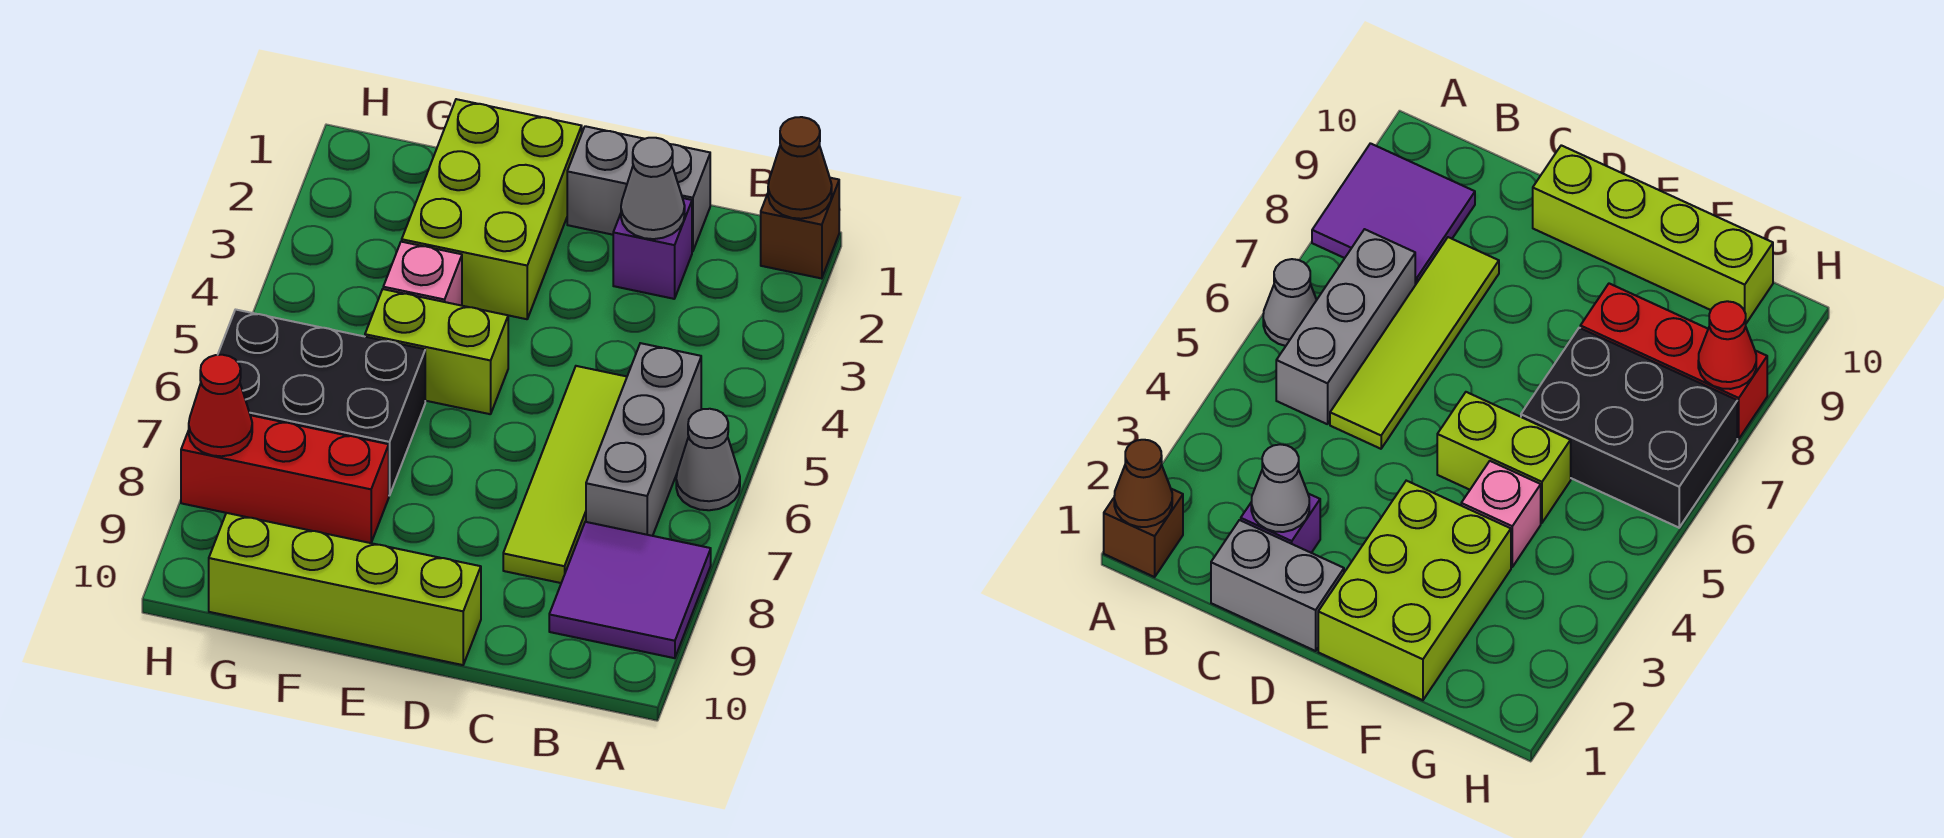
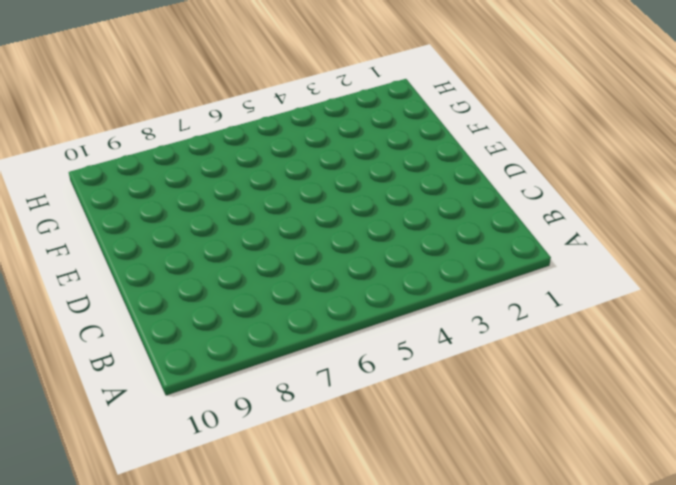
none -> brown 1x1 brick [761,178,839,279]
none -> grey 1x1 cone [676,409,740,510]
none -> purple 2x2 tile [549,522,711,658]

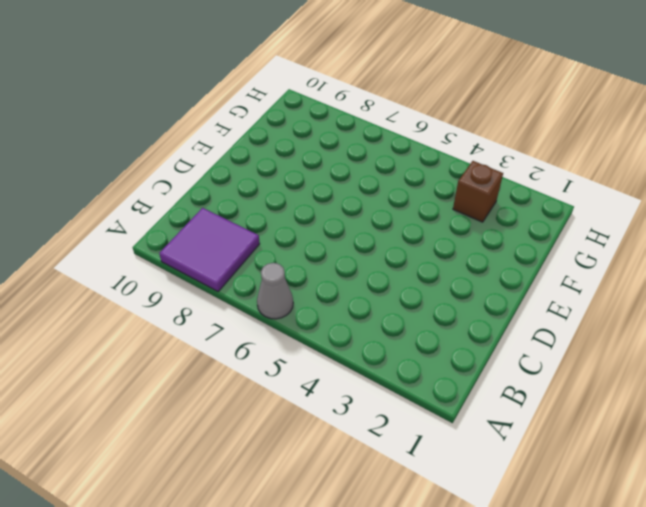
brown 1x1 brick [453,161,503,222] -> brown 1x1 brick moved to [761,178,839,279]
none -> grey 1x3 brick [586,343,701,536]
none -> grey 1x2 brick [567,126,710,251]
none -> purple 1x1 brick [613,198,692,299]

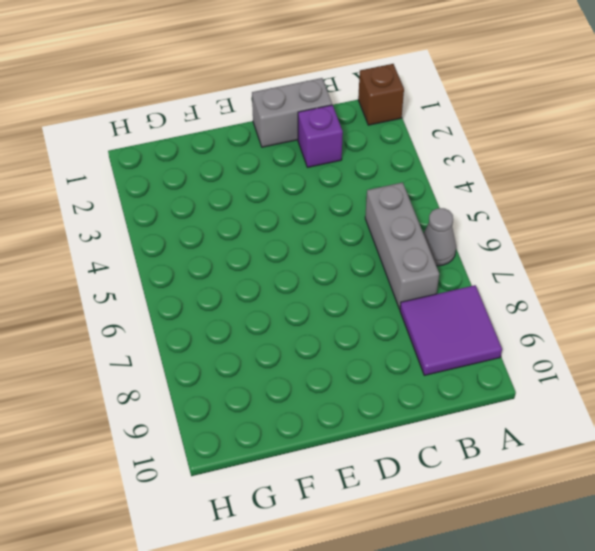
none -> lime 1x4 tile [503,366,627,583]
none -> lime 1x4 brick [209,513,481,665]
none -> lime 2x3 brick [402,99,582,319]

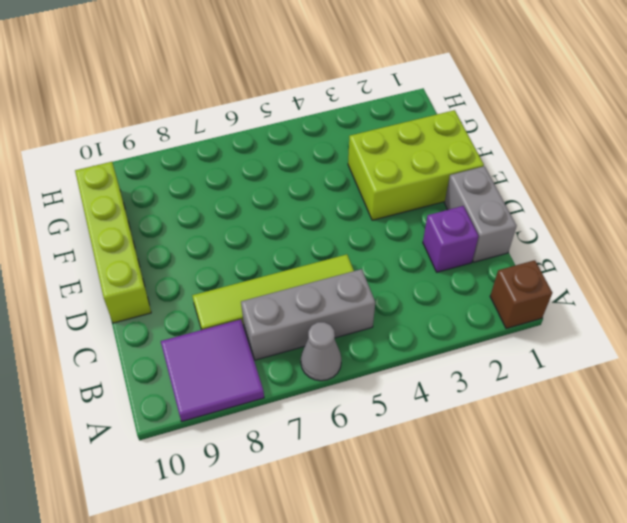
none -> lime 1x2 brick [365,289,508,414]
none -> pink 1x1 brick [383,242,462,306]
none -> black 2x3 brick [218,310,425,495]

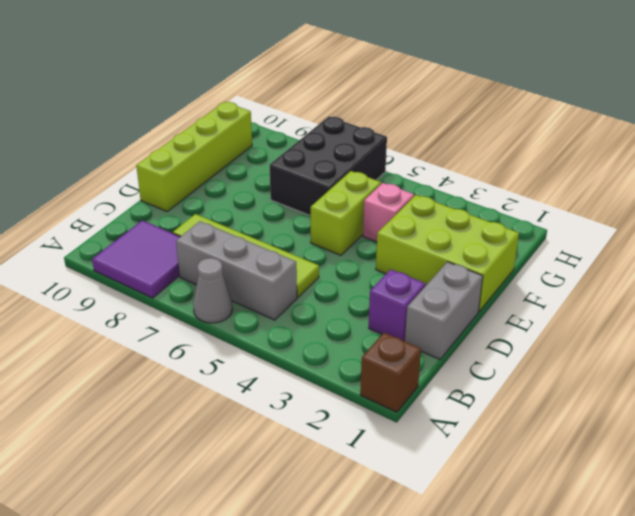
none -> red 1x3 brick [181,415,389,543]
none -> brown 1x1 cone [768,117,832,219]
none -> grey 1x1 cone [621,138,685,239]

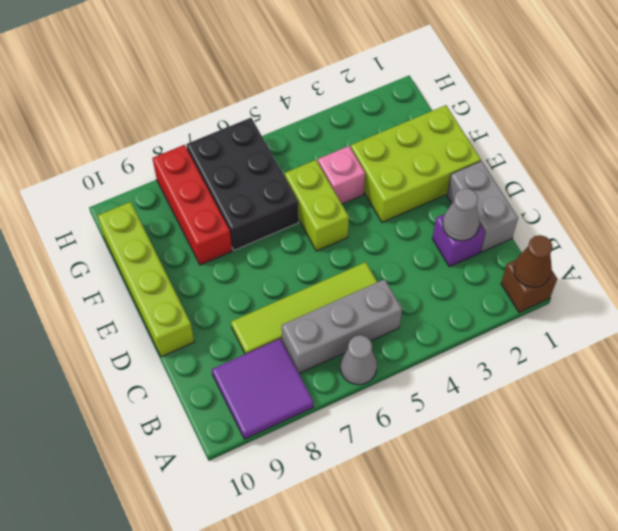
none -> red 1x1 cone [189,355,252,456]

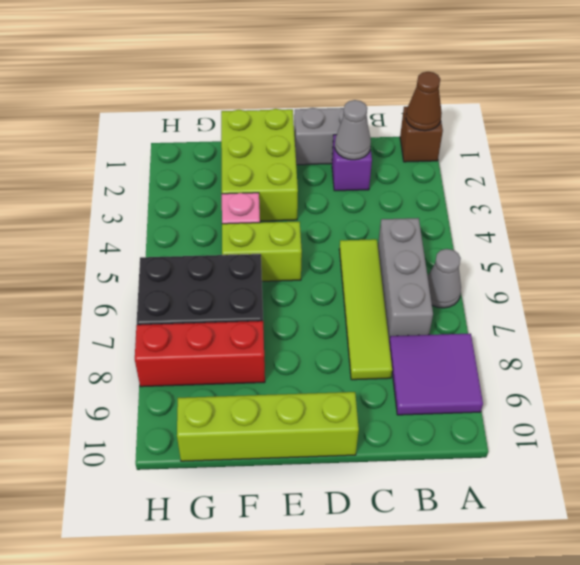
none -> red 1x1 cone [189,355,252,456]

